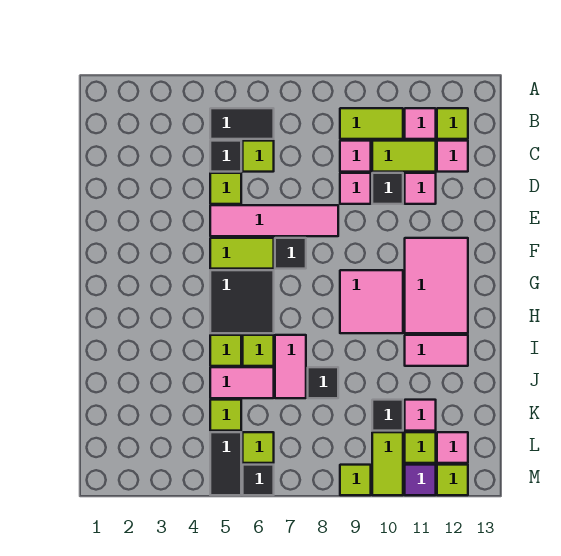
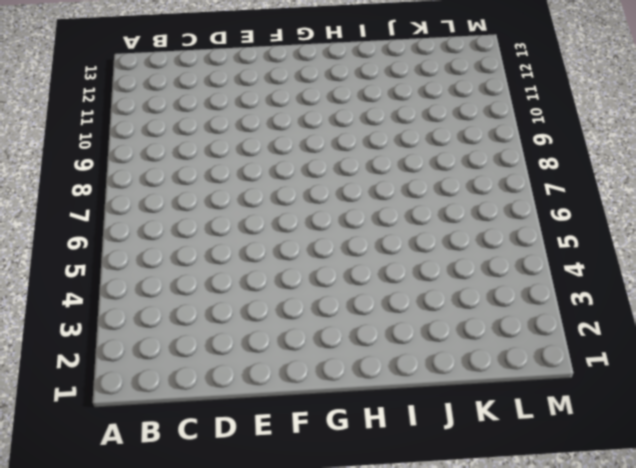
none -> black 1x2 tile [210,108,274,139]
none -> lime 1x2 tile [340,108,403,139]
none -> pink 1x1 tile [405,108,436,139]
none -> lime 1x1 tile [437,108,468,139]

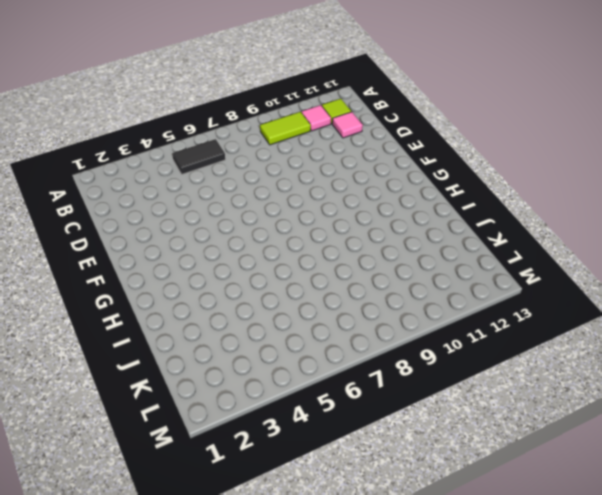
none -> black 1x1 tile [210,141,241,172]
none -> lime 1x1 tile [243,141,274,172]
none -> pink 1x1 tile [340,141,371,172]
none -> lime 1x2 tile [372,141,436,172]

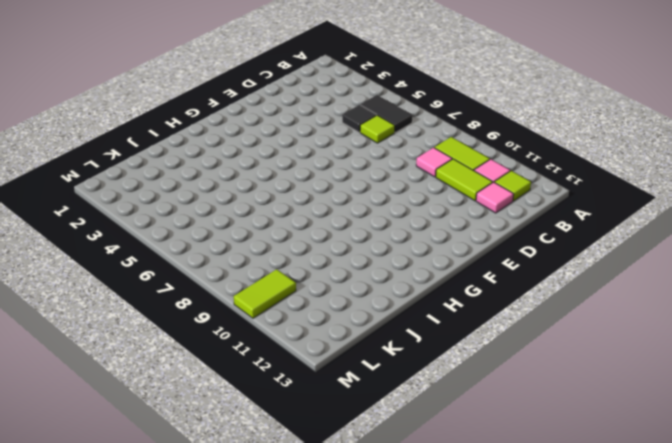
none -> lime 1x1 tile [210,173,241,204]
none -> pink 1x1 tile [340,173,371,204]
none -> black 1x1 tile [372,173,403,204]
none -> pink 1x1 tile [405,173,436,204]

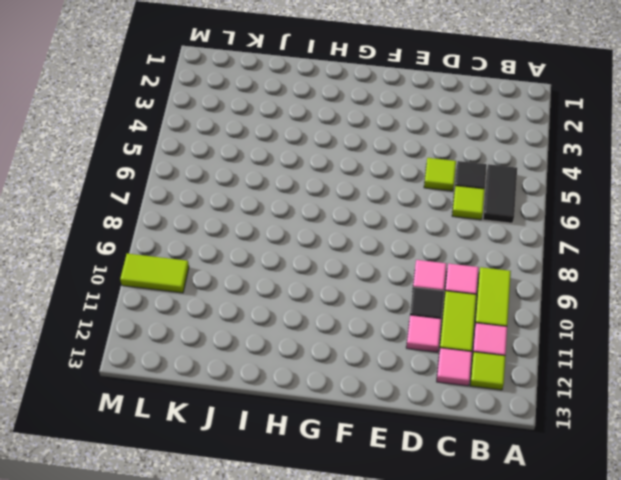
none -> pink 1x4 tile [210,205,338,236]
none -> lime 1x2 tile [210,238,274,269]
none -> black 1x1 tile [275,238,306,269]
none -> pink 2x3 tile [405,238,468,333]

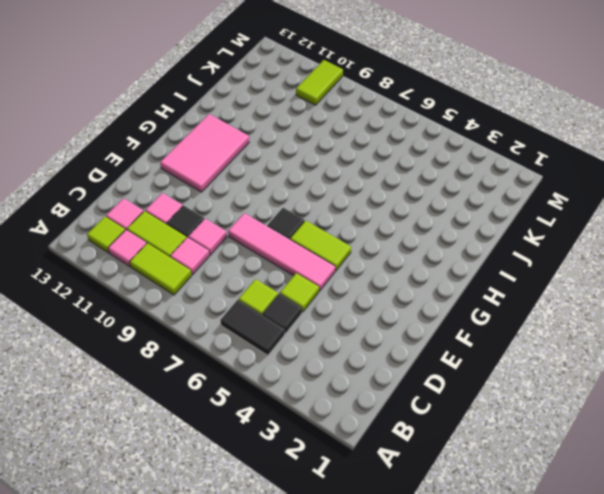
none -> black 2x2 tile [210,270,274,333]
none -> pink 2x2 tile [340,270,403,333]
none -> lime 1x1 tile [210,335,241,366]
none -> lime 1x1 tile [243,335,274,366]

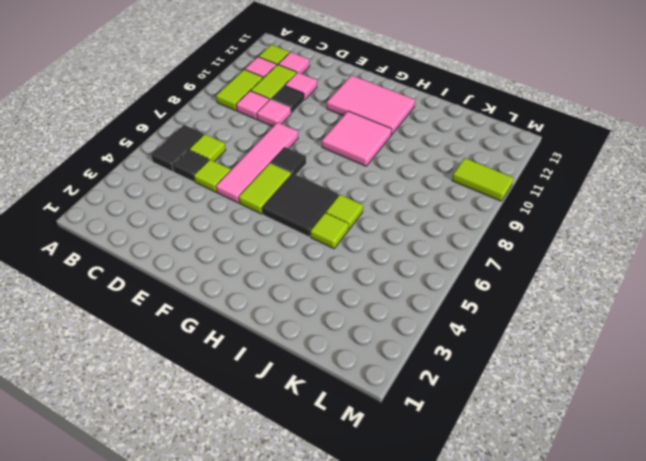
none -> pink 1x2 tile [275,335,306,398]
none -> pink 1x2 tile [405,335,468,366]
none -> pink 1x2 tile [210,367,274,398]
none -> black 1x1 tile [308,367,338,398]

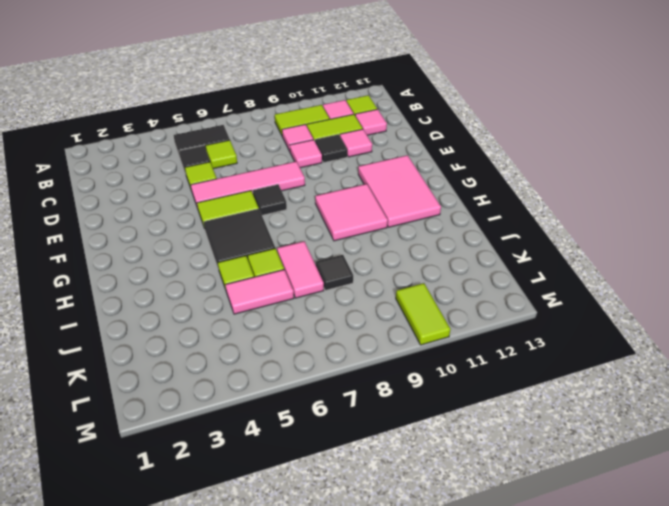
none -> pink 1x2 tile [405,335,468,366]
none -> lime 1x1 tile [210,400,241,431]
none -> black 1x1 tile [372,400,403,431]
none -> pink 1x1 tile [405,400,436,431]

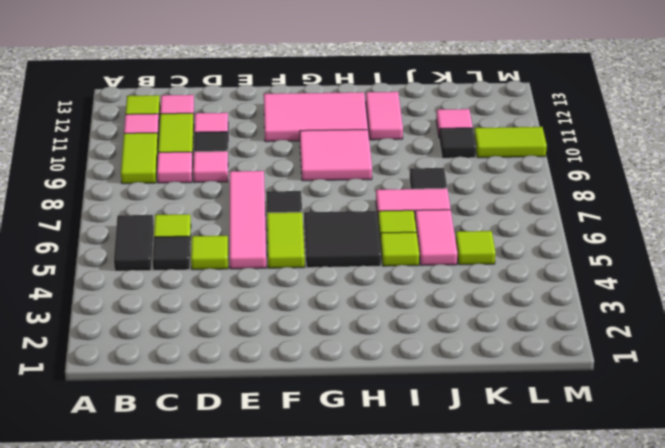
none -> black 1x2 tile [210,432,241,495]
none -> lime 1x1 tile [243,432,274,463]
none -> lime 1x1 tile [405,432,436,463]
none -> pink 1x1 tile [437,432,468,463]

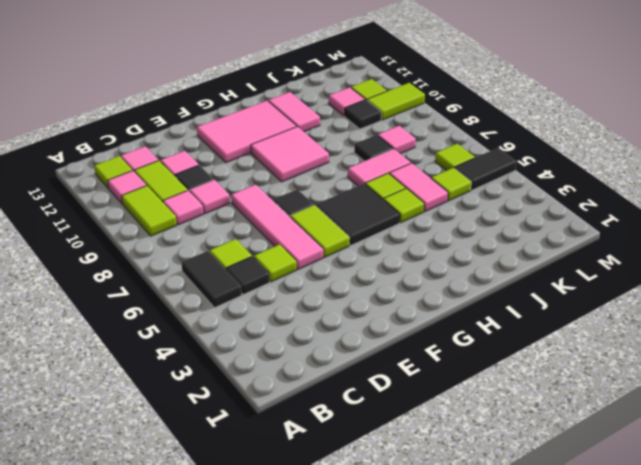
pink 1x1 tile [378,126,416,154] -> pink 1x1 tile moved to [437,432,468,463]
none -> black 1x1 tile [243,465,274,495]
none -> lime 1x1 tile [340,465,371,495]
none -> purple 1x1 tile [405,465,436,495]
none -> lime 1x1 tile [437,465,468,495]

